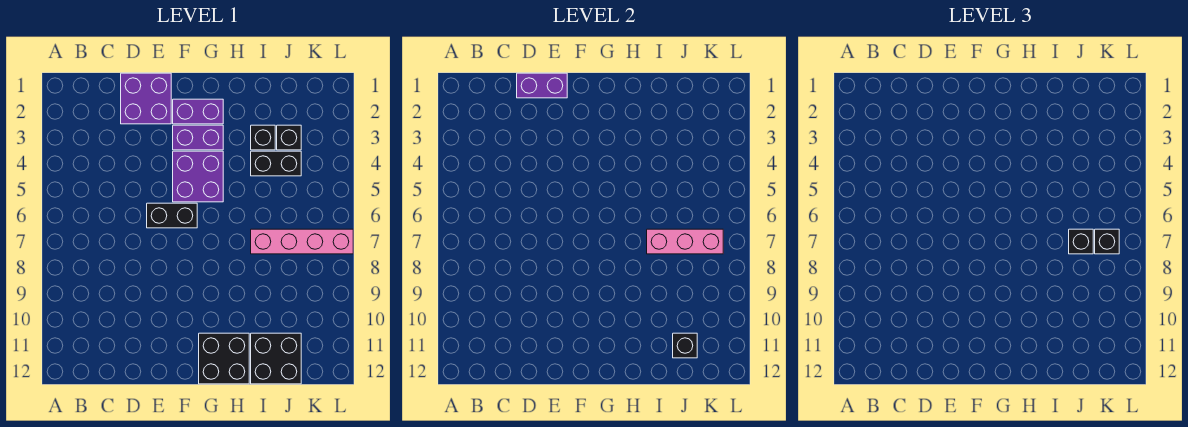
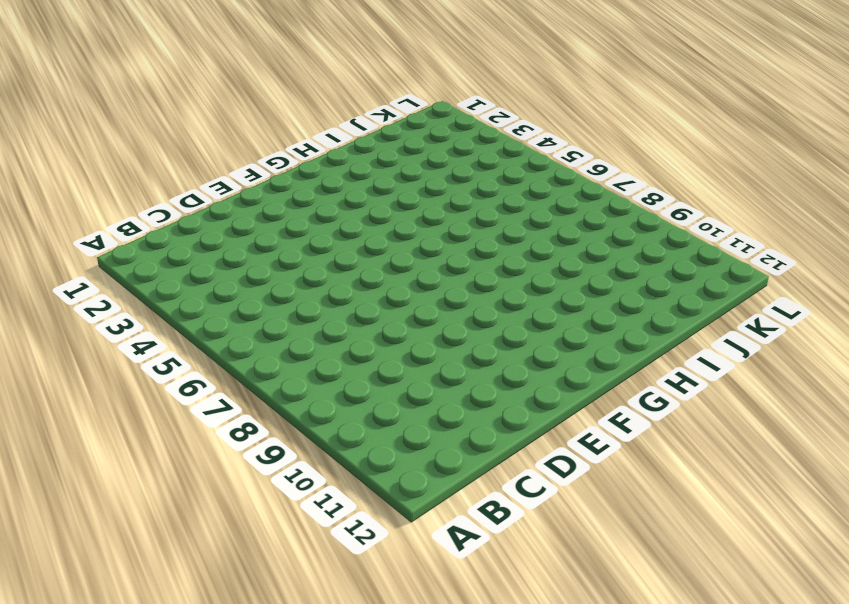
none -> purple 2x2 brick [121,73,171,124]
none -> black 1x2 brick [147,203,197,228]
none -> purple 1x2 brick [173,99,223,124]

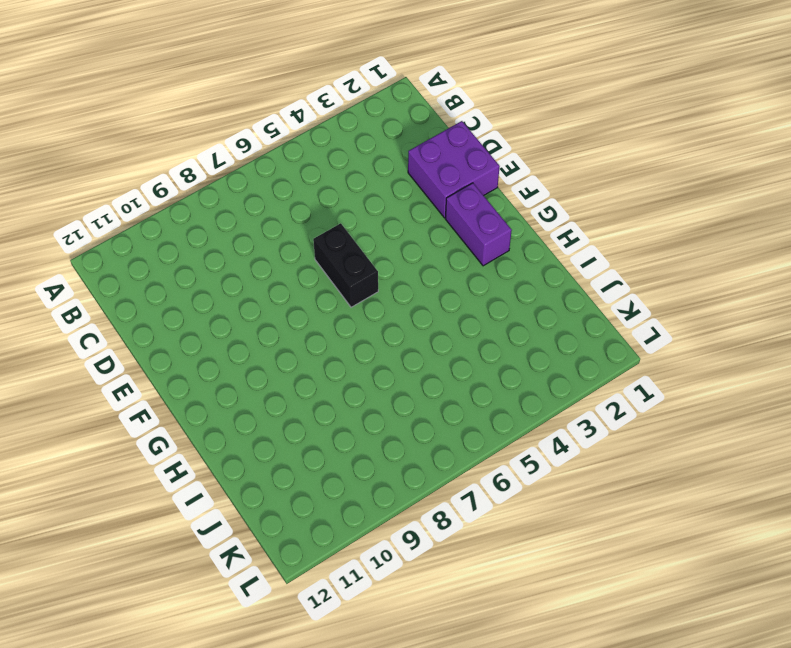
none -> purple 1x2 brick [173,125,223,150]
none -> purple 2x2 brick [173,151,223,202]
none -> black 2x2 brick [199,333,249,384]

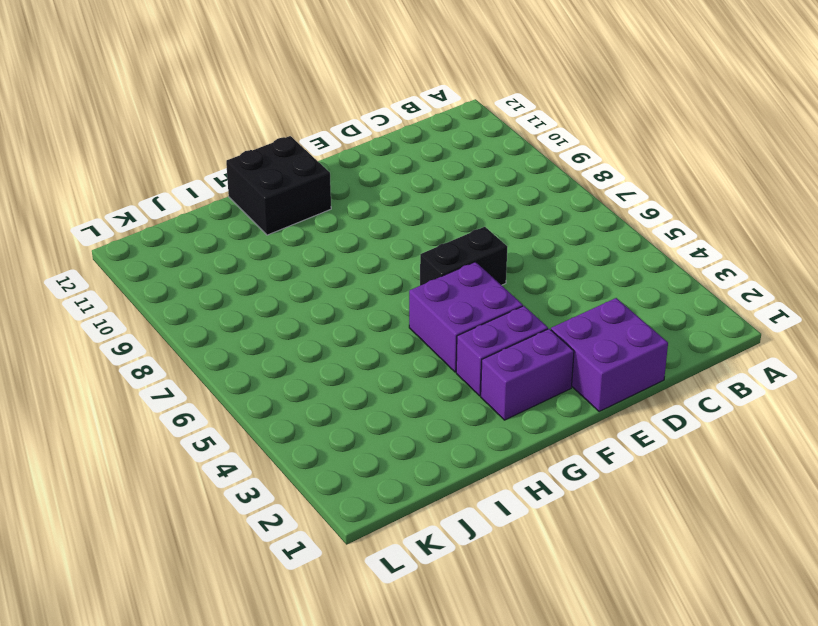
none -> black 1x1 brick [251,125,275,150]
none -> black 1x2 brick [251,151,301,176]
none -> pink 1x4 brick [251,229,353,254]

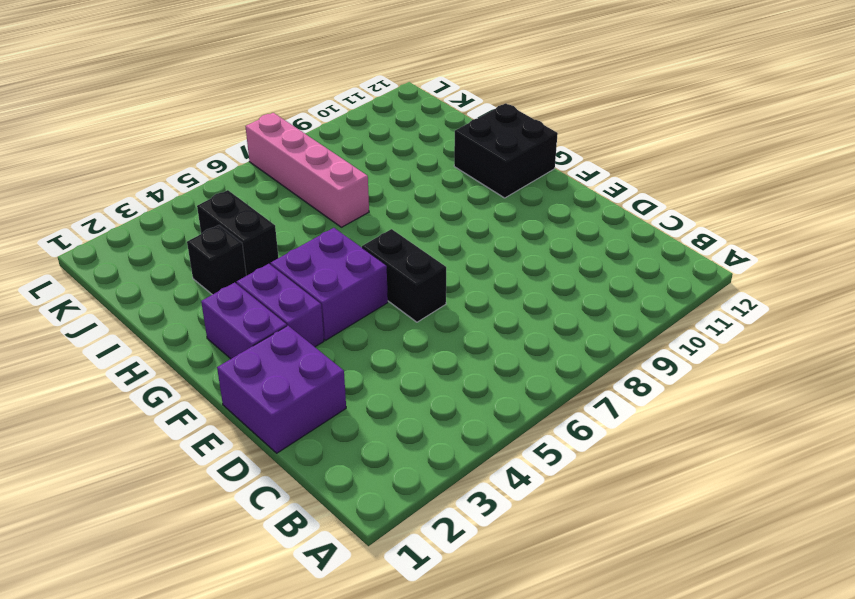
none -> black 2x2 brick [251,333,301,384]
none -> black 1x1 brick [277,125,301,150]
none -> purple 1x2 brick [517,73,567,98]

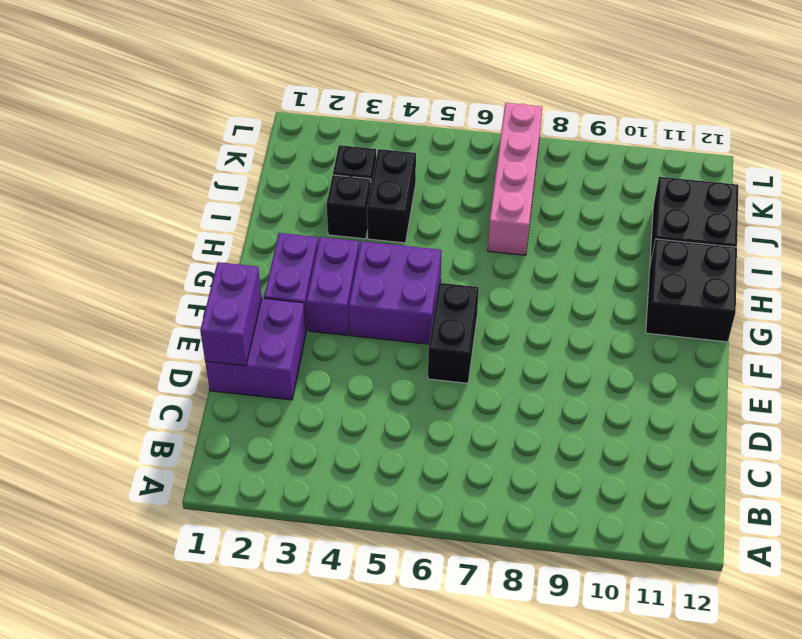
none -> pink 1x3 brick [647,229,723,254]
none -> black 1x1 brick [673,333,697,358]
none -> black 1x1 brick [1069,229,1093,254]

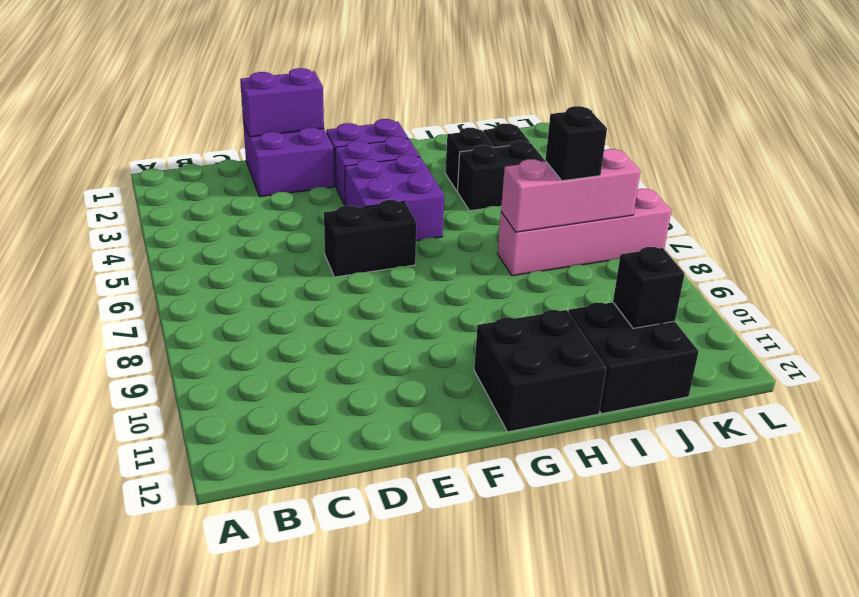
none -> black 1x1 brick [1095,229,1119,254]

